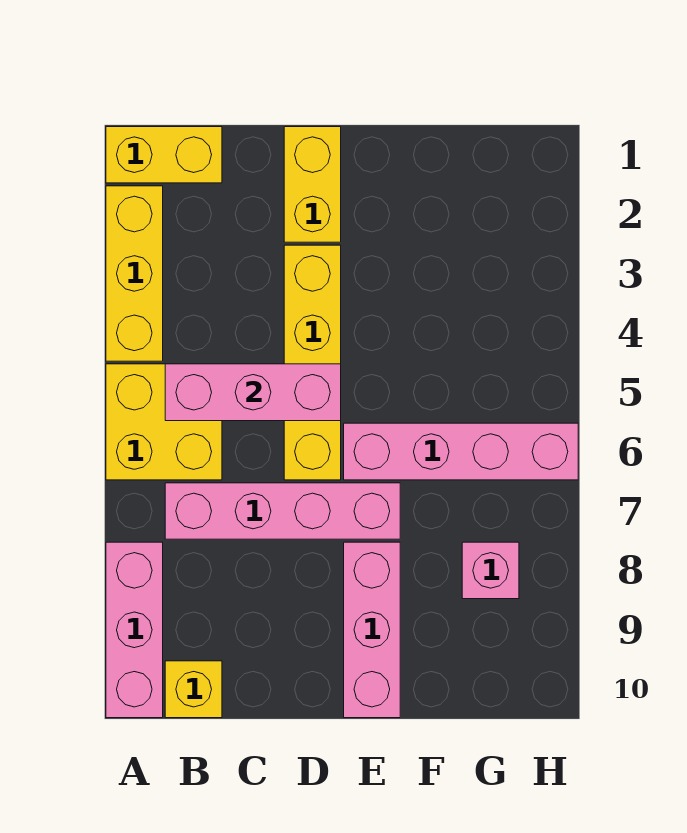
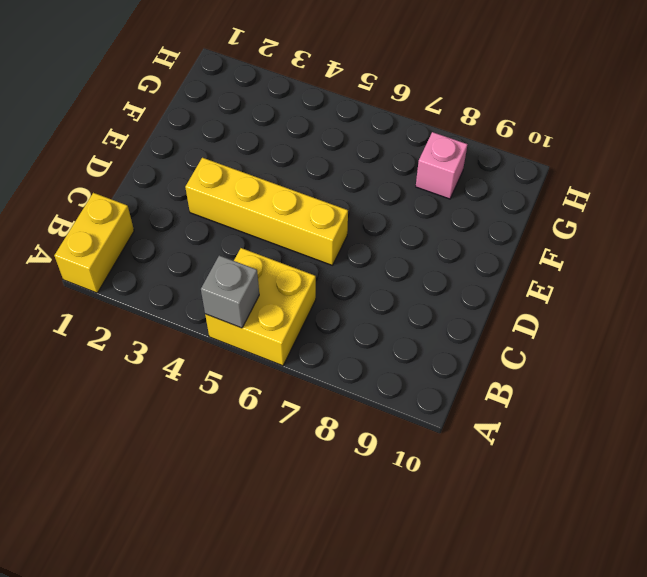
grey 1x1 brick [201,255,259,328] -> none
none -> yellow 1x3 brick [106,186,163,361]
none -> pink 1x3 brick [106,542,163,718]
none -> pink 1x4 brick [165,483,400,539]

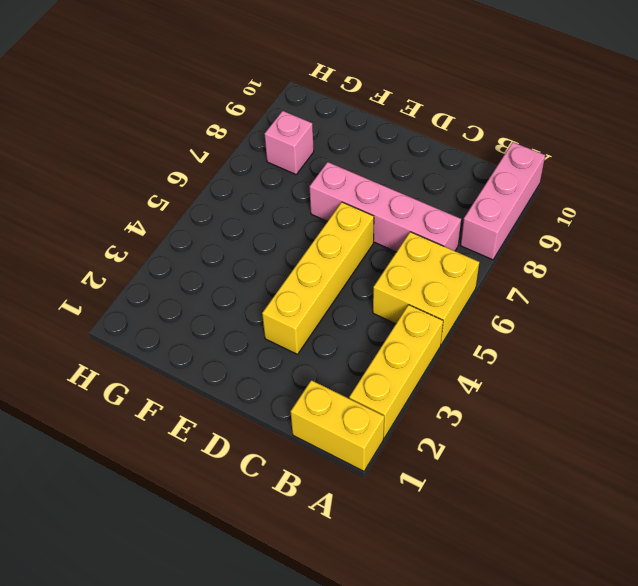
none -> yellow 1x1 brick [165,661,222,718]
none -> yellow 1x2 brick [284,127,341,242]
none -> pink 1x4 brick [344,423,578,480]

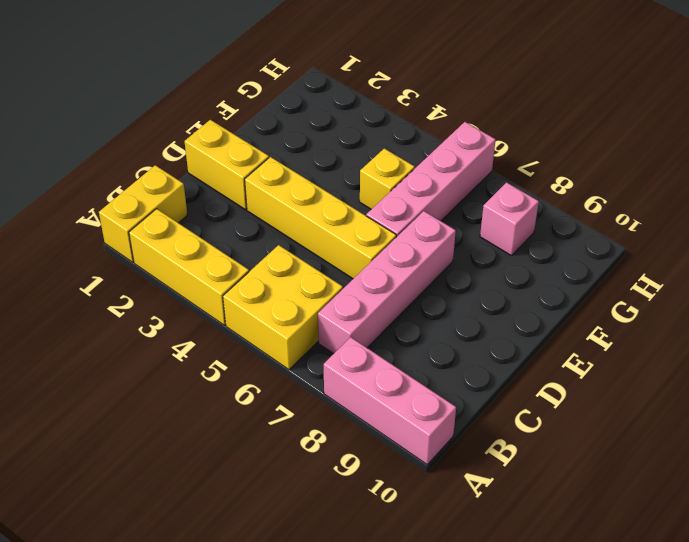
yellow 1x1 brick [360,148,415,209] -> yellow 1x1 brick moved to [165,661,222,718]
none -> pink 1x3 brick [344,542,400,718]
none -> pink 1x3 brick [165,364,341,421]

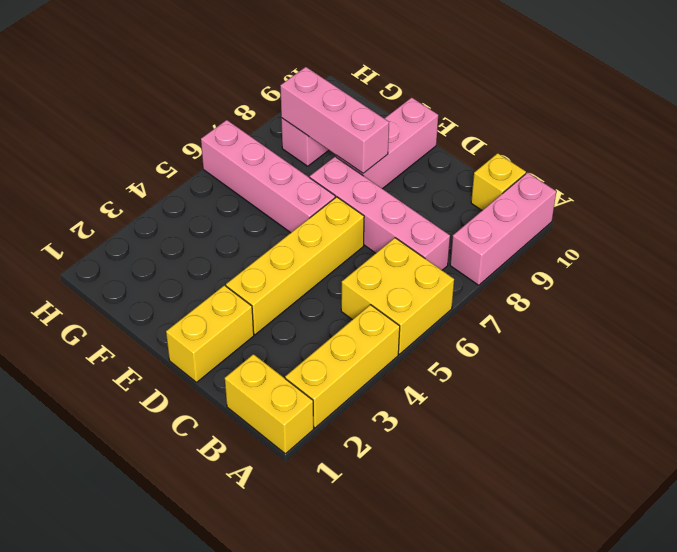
pink 1x3 brick [280,67,389,173] -> pink 1x3 brick moved to [165,364,341,421]

